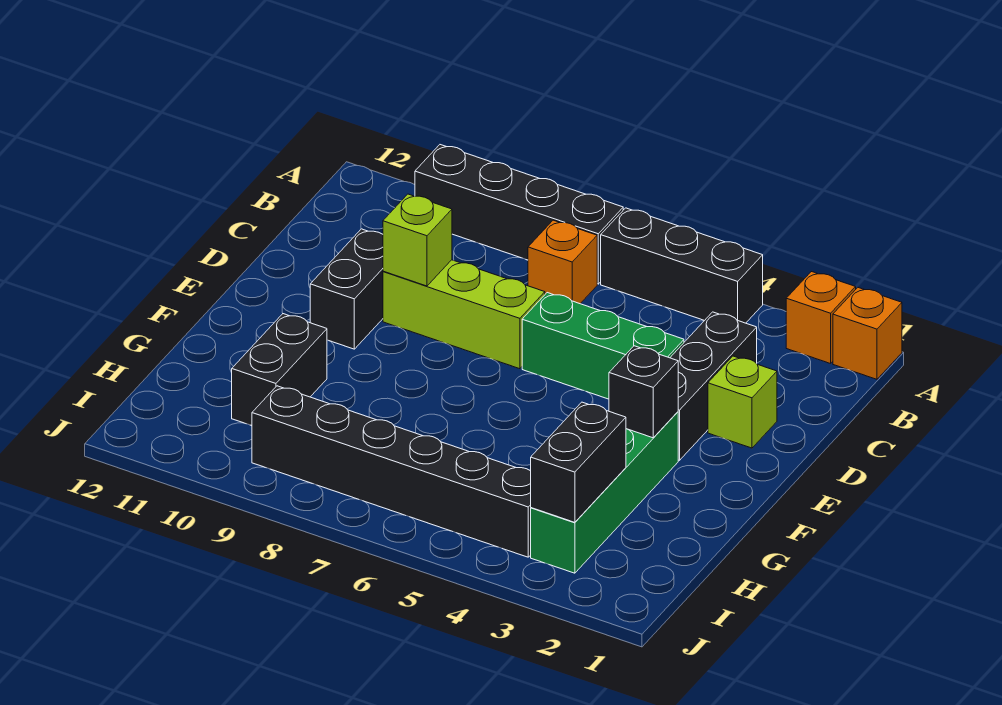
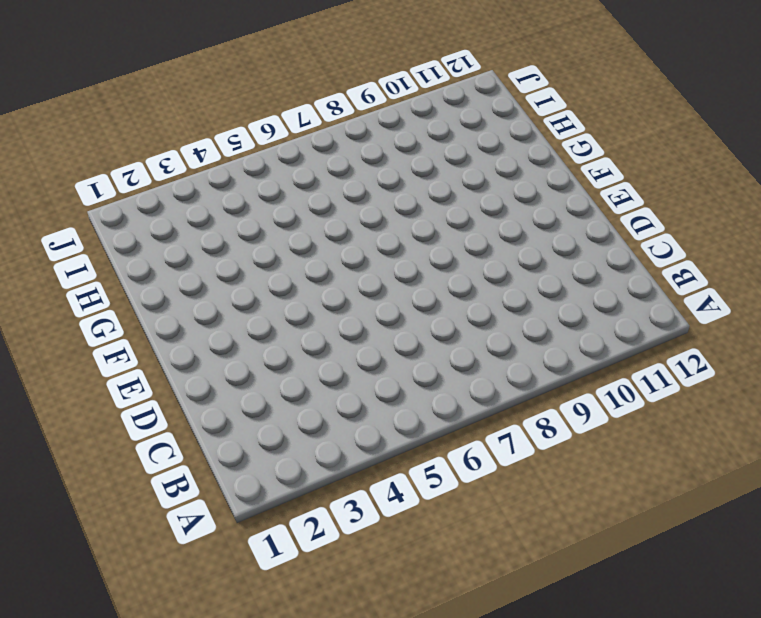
none -> orange 1x1 brick [833,288,902,379]
none -> orange 1x1 brick [786,272,856,364]
none -> black 1x3 brick [601,208,763,323]

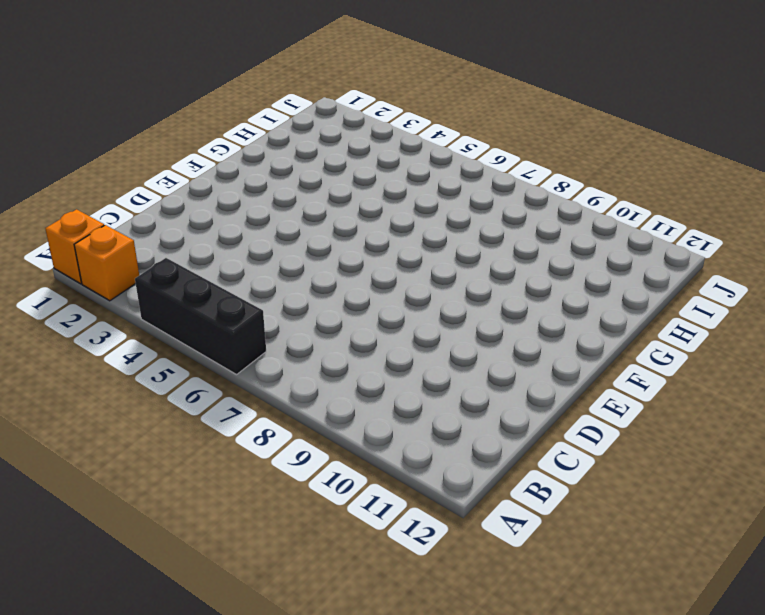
none -> black 1x4 brick [415,145,623,284]
none -> orange 1x1 brick [528,220,597,304]
none -> black 1x3 brick [670,312,757,460]

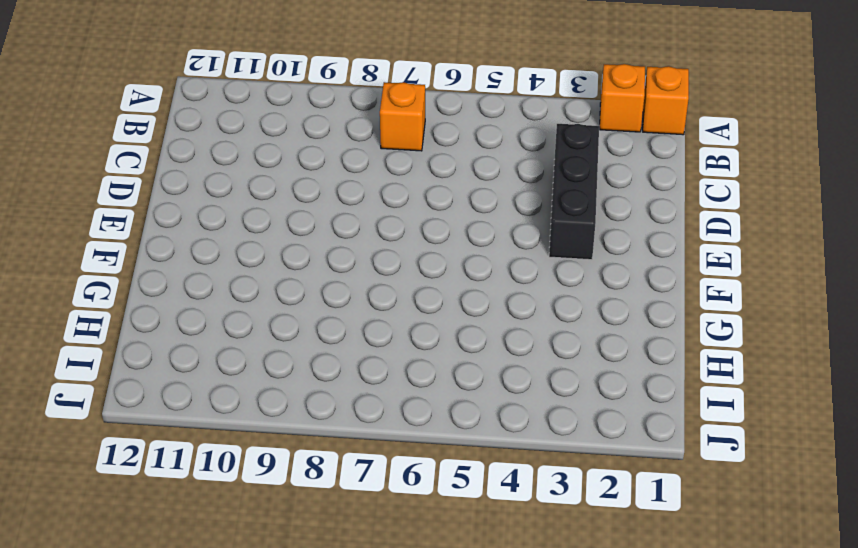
none -> black 1x3 brick [601,208,763,323]
none -> black 1x4 brick [415,145,623,284]
none -> lime 1x1 brick [708,356,777,448]

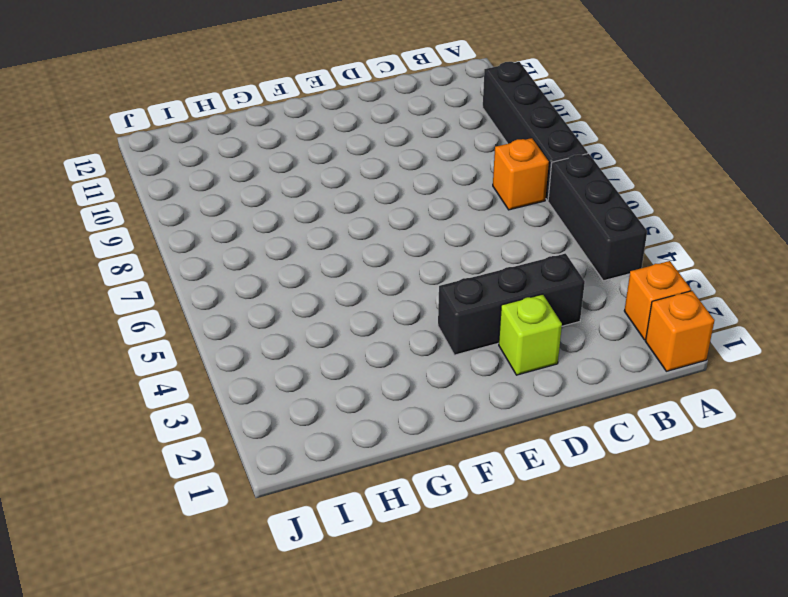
none -> green 1x3 brick [522,293,684,399]
none -> lime 1x3 brick [383,260,545,369]
none -> black 1x2 brick [310,229,383,349]

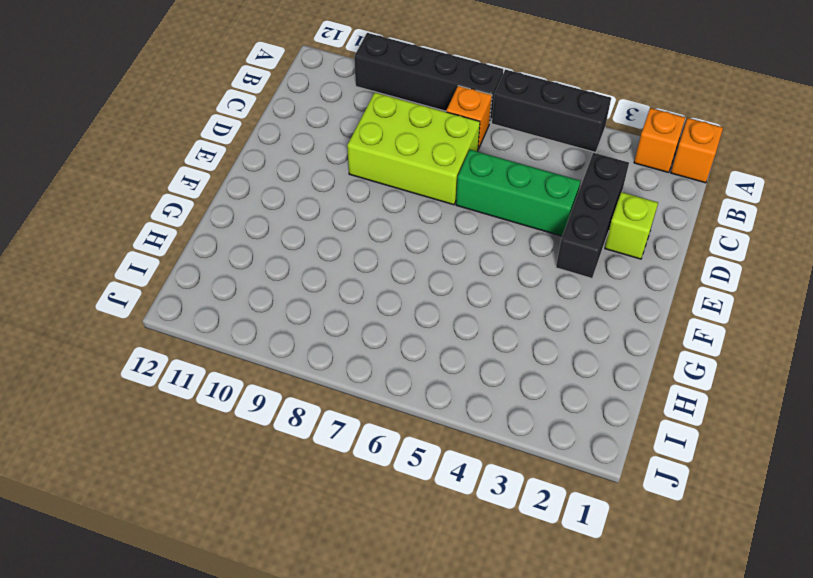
lime 2x3 brick [347,93,480,205] -> lime 1x3 brick [383,260,545,369]
none -> black 1x2 brick [310,229,383,349]
none -> green 1x4 brick [531,412,678,573]
none -> black 1x2 brick [232,314,327,426]

